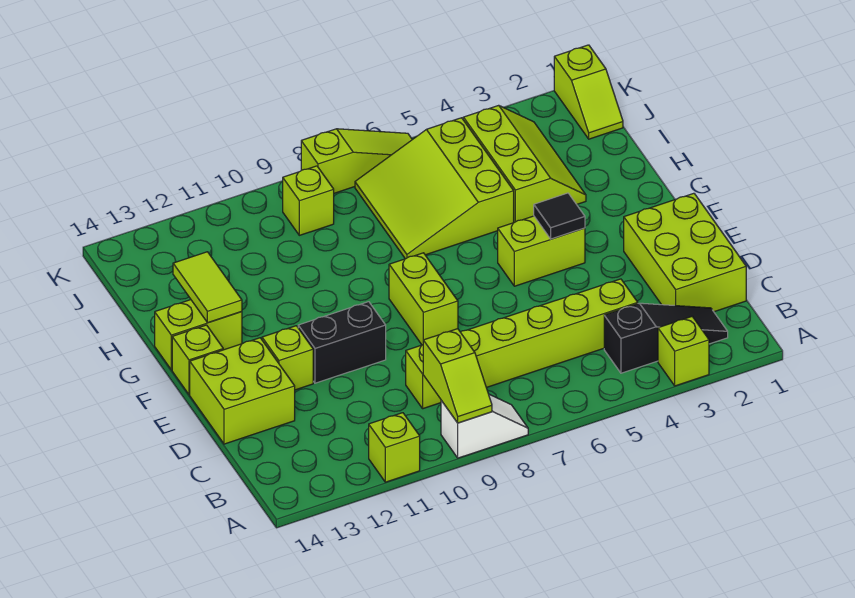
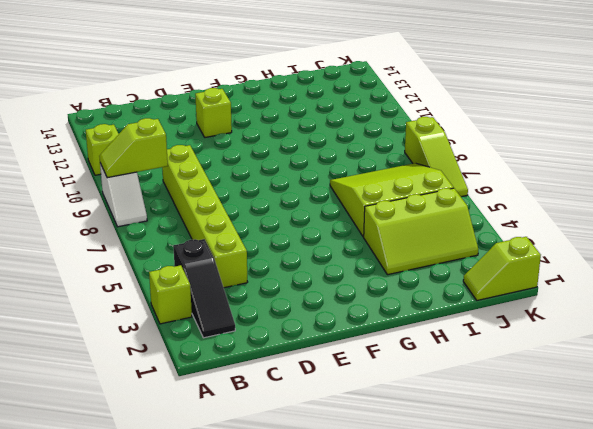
none -> lime 2x3 brick [624,193,746,312]
none -> lime 2x2 brick [190,338,295,444]
none -> lime 1x2 brick [389,253,458,345]

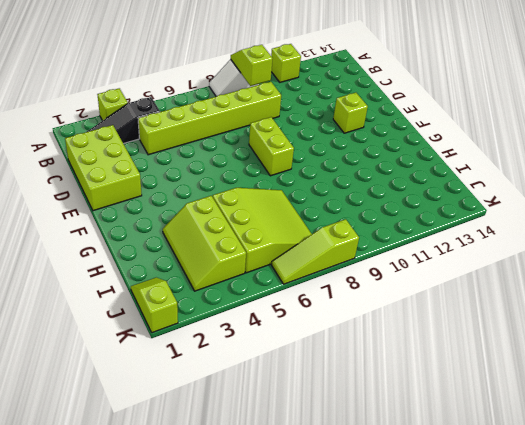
none -> lime 2x2 brick [190,338,295,444]
none -> black 1x2 brick [298,302,386,383]
none -> lime 1x2 brick [498,216,585,286]

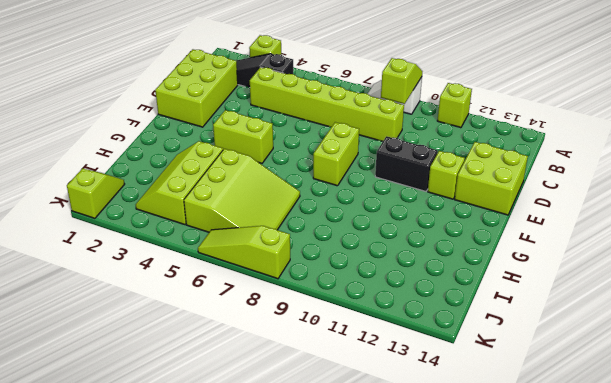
none -> lime 1x1 brick [172,325,223,395]
none -> lime 1x2 brick [155,300,242,370]
none -> lime 1x1 brick [283,166,334,235]

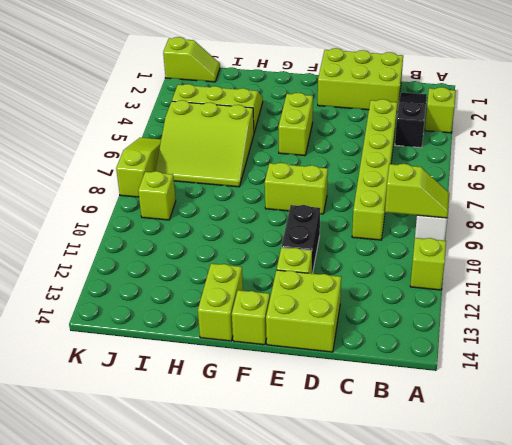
none -> black 1x1 tile [534,193,585,239]
none -> lime 1x2 tile [173,252,242,323]

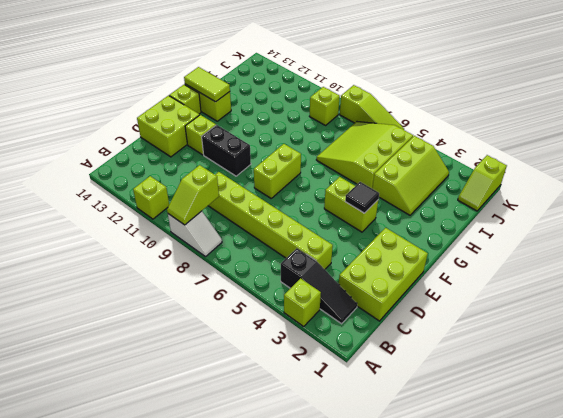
lime 1x2 tile [184,67,230,102] -> lime 1x2 tile turned to [173,252,242,323]

